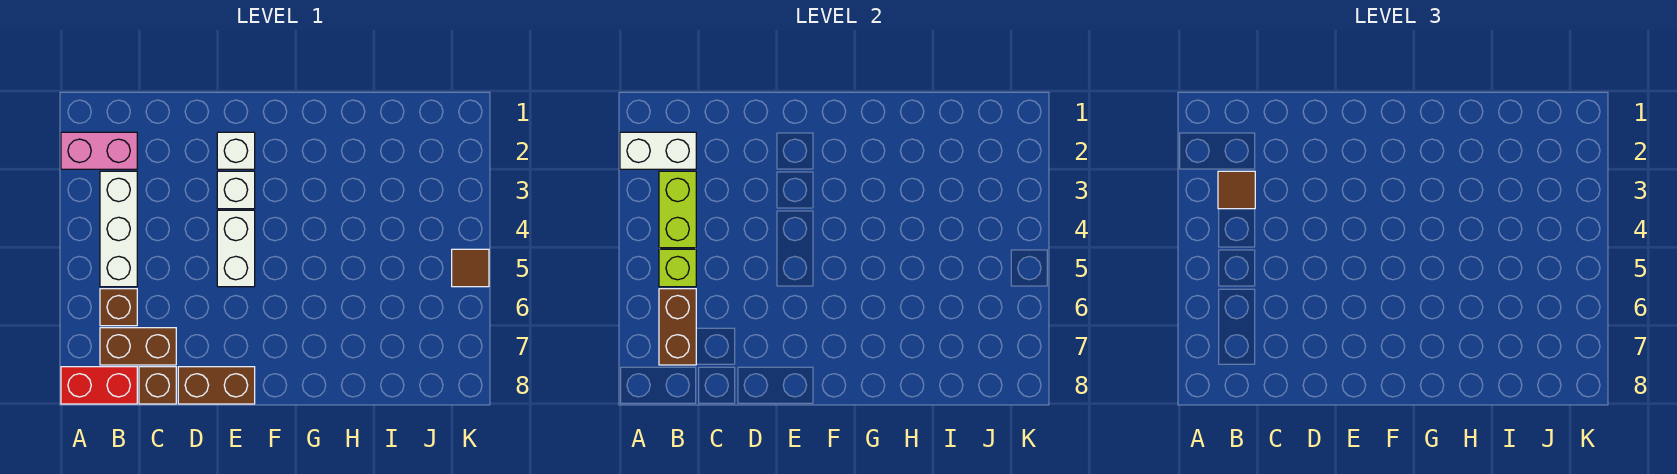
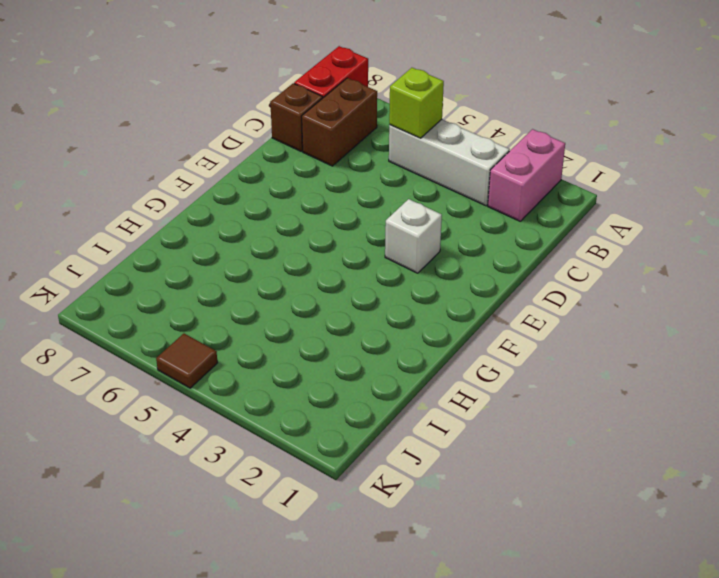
none -> brown 1x1 brick [100,289,137,326]
none -> brown 1x2 brick [178,367,255,404]
none -> white 1x1 brick [217,132,255,169]

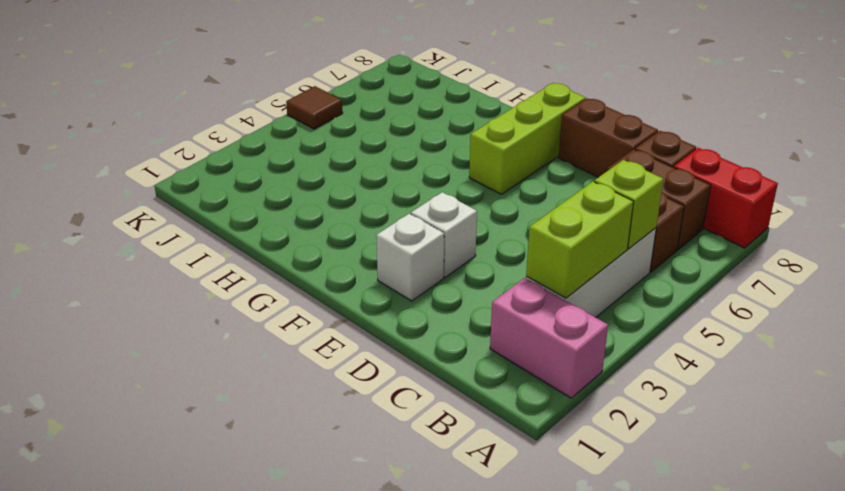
lime 1x3 brick [469,83,586,194] -> none
none -> white 1x2 brick [217,210,255,287]
none -> white 1x2 brick [620,132,696,169]
none -> brown 1x2 brick [659,289,696,365]

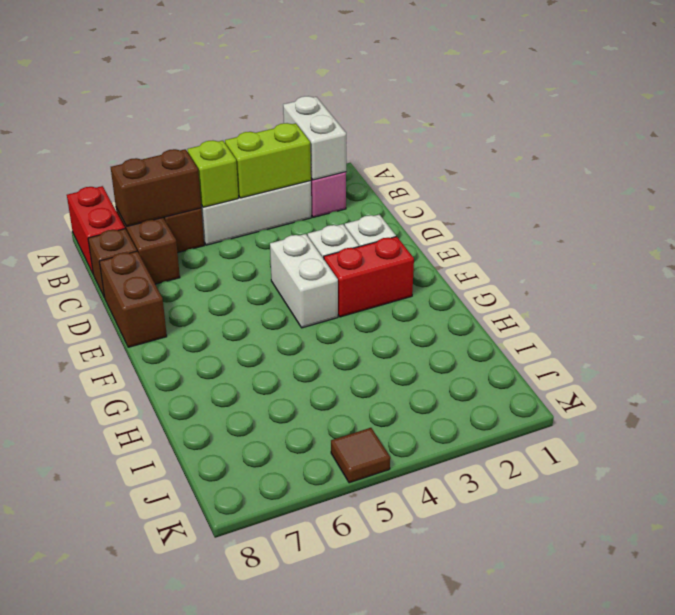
white 1x2 brick [270,234,338,328] -> white 1x2 brick turned to [217,210,255,287]
red 1x2 brick [324,237,414,317] -> none
none -> brown 1x1 tile [1218,171,1255,209]

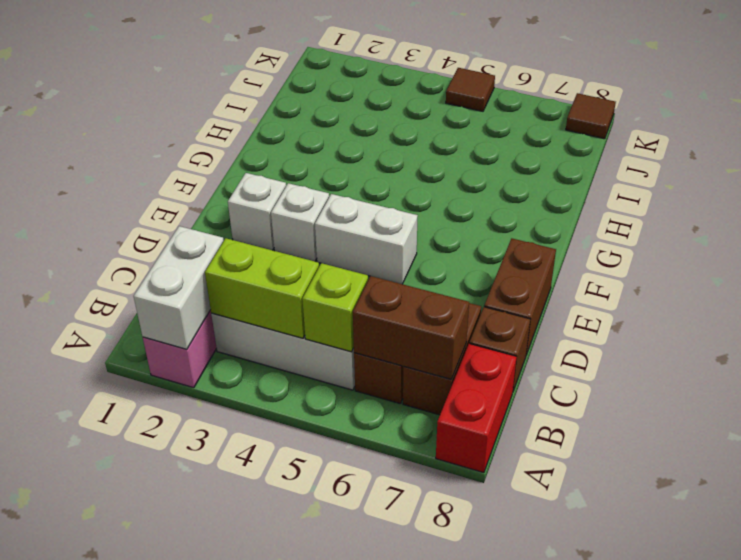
brown 1x1 tile [566,93,616,139] -> brown 1x1 tile moved to [1218,171,1255,209]

